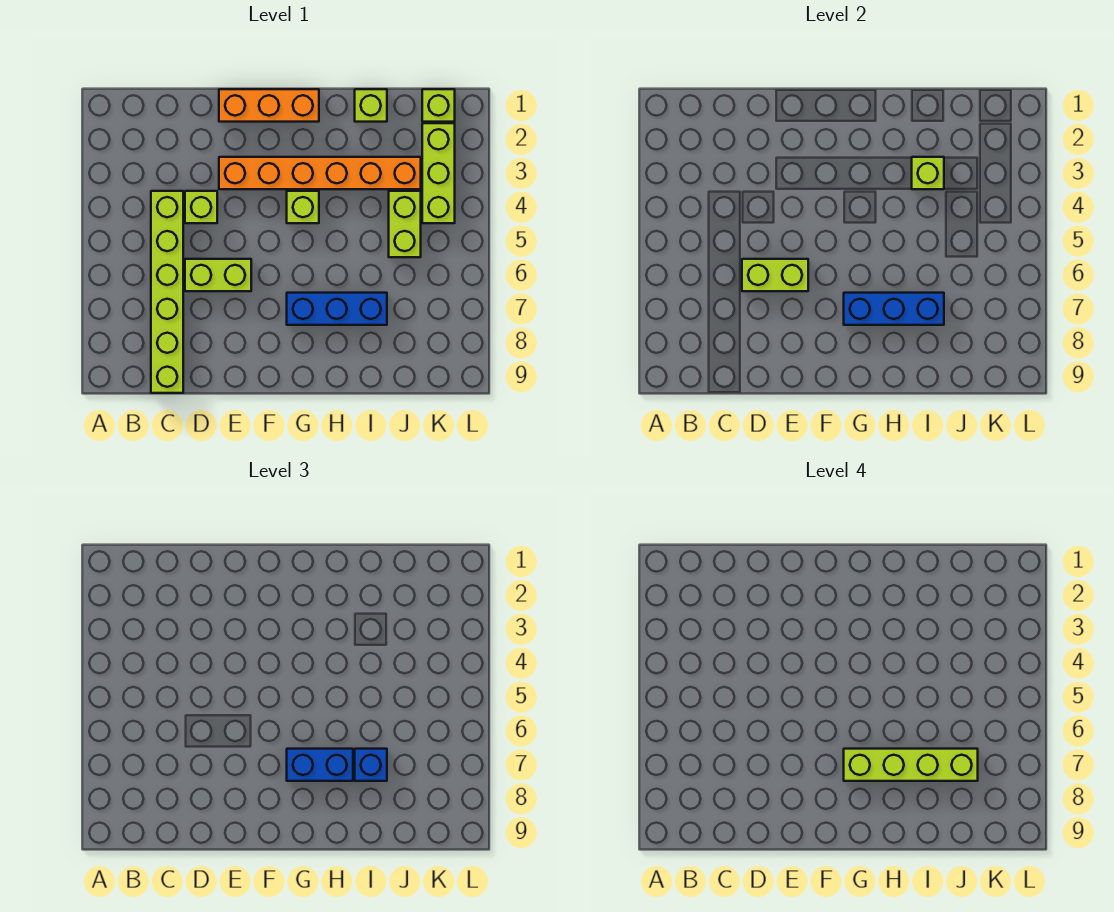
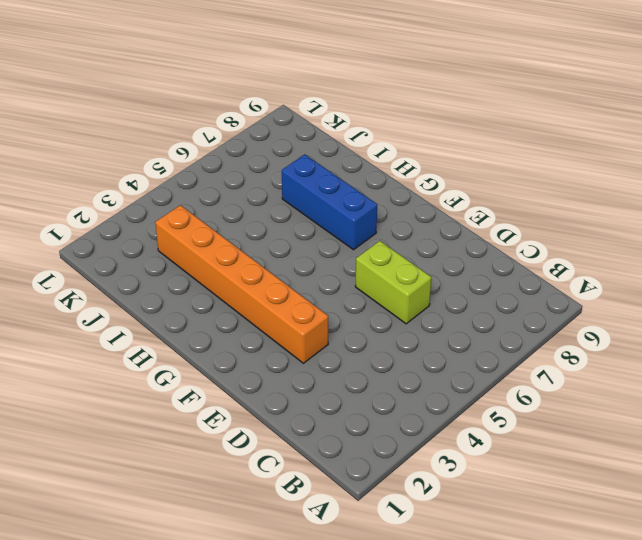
none -> lime 1x6 brick [151,191,183,393]
none -> lime 1x1 brick [185,191,217,223]
none -> orange 1x3 brick [219,89,319,122]

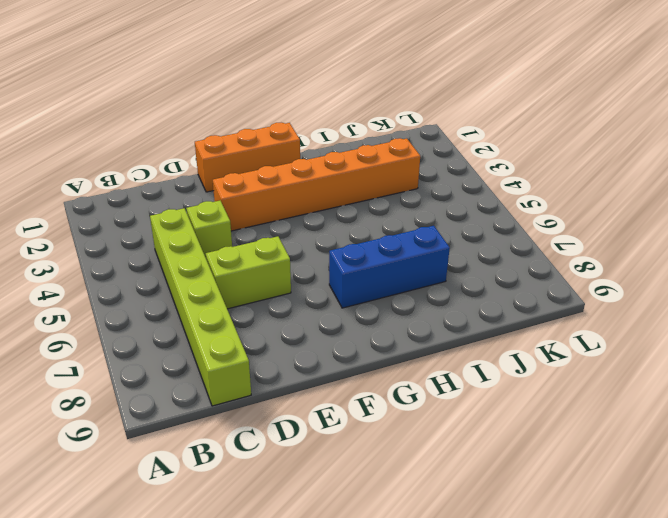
none -> lime 1x1 brick [287,191,319,223]
none -> lime 1x1 brick [355,89,387,122]
none -> lime 1x2 brick [389,191,421,257]

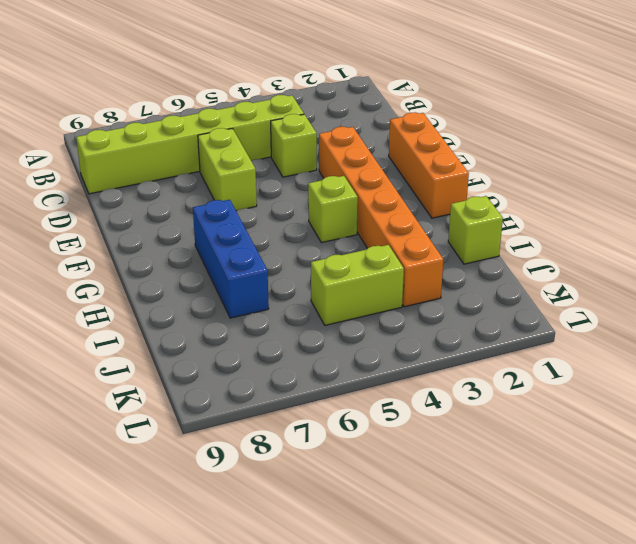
none -> lime 1x1 brick [422,89,455,122]
none -> lime 1x3 brick [422,123,455,223]
none -> lime 1x2 brick [742,259,808,291]

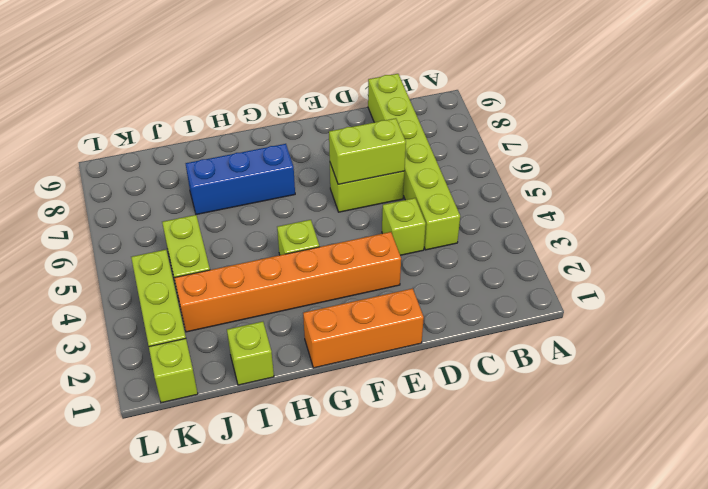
none -> blue 1x3 brick [844,293,944,325]
none -> lime 1x1 brick [912,157,944,189]
none -> blue 1x2 brick [287,749,353,781]

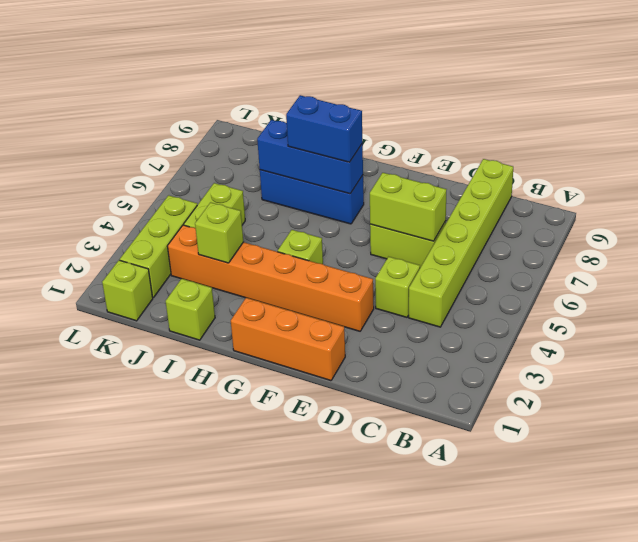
none -> blue 1x1 brick [355,749,387,781]
none -> lime 1x4 brick [844,749,978,781]

